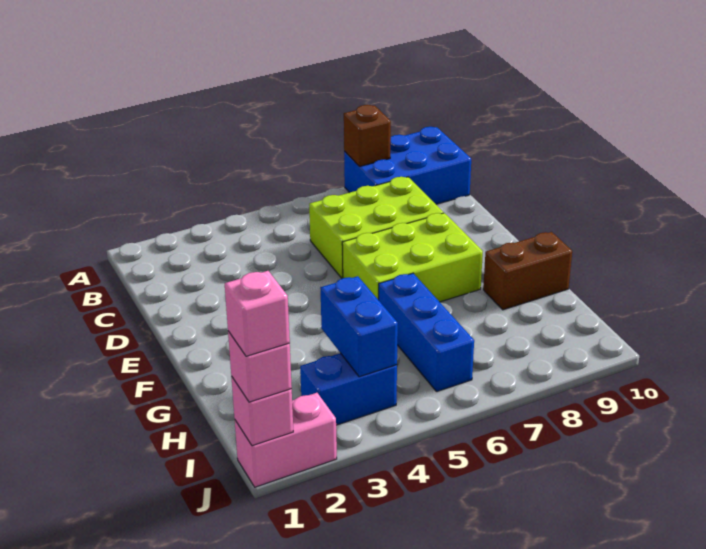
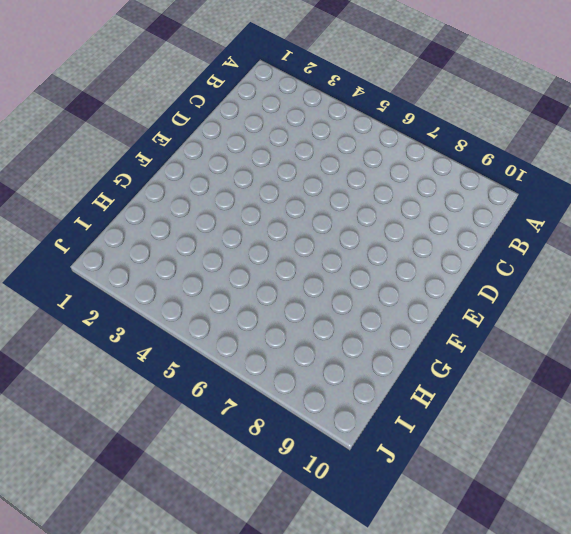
none -> blue 2x3 brick [344,127,471,204]
none -> lime 2x3 brick [309,177,444,278]
none -> lime 2x3 brick [342,213,483,302]

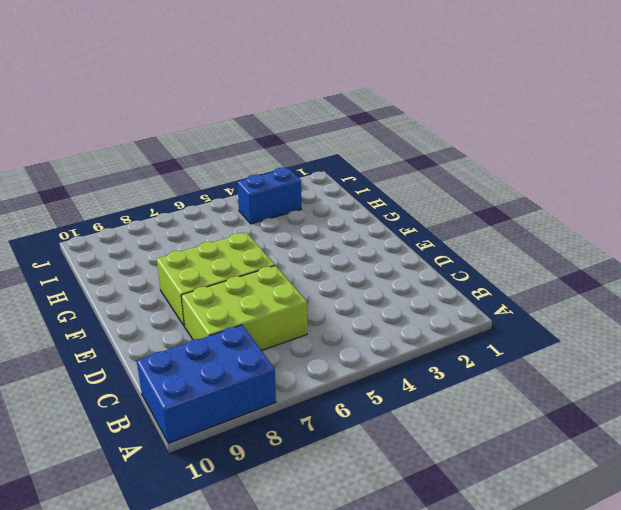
none -> blue 1x3 brick [379,273,474,391]
none -> brown 1x2 brick [483,232,572,310]
none -> pink 1x2 brick [235,393,337,487]

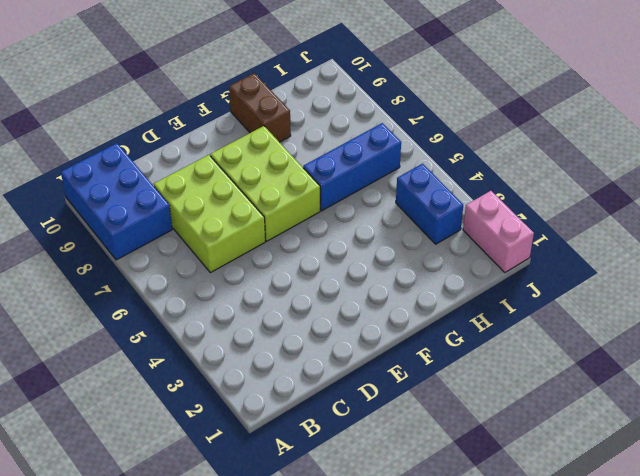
none -> brown 1x1 brick [344,105,391,167]
none -> blue 1x2 brick [320,276,398,377]
none -> pink 1x1 brick [231,376,293,446]

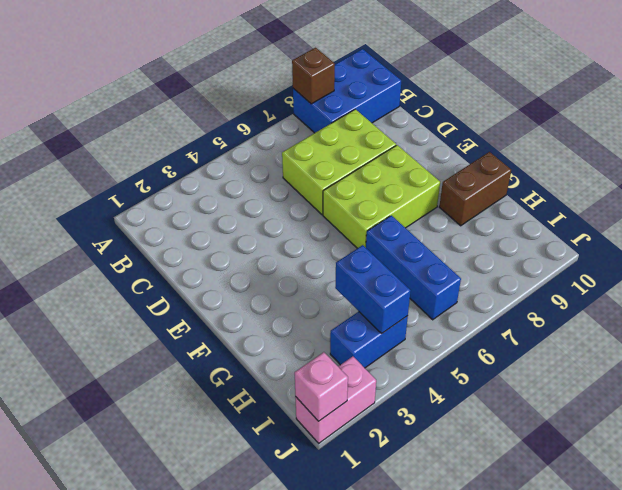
none -> pink 1x1 brick [228,331,292,402]
none -> pink 1x1 brick [225,271,290,356]

